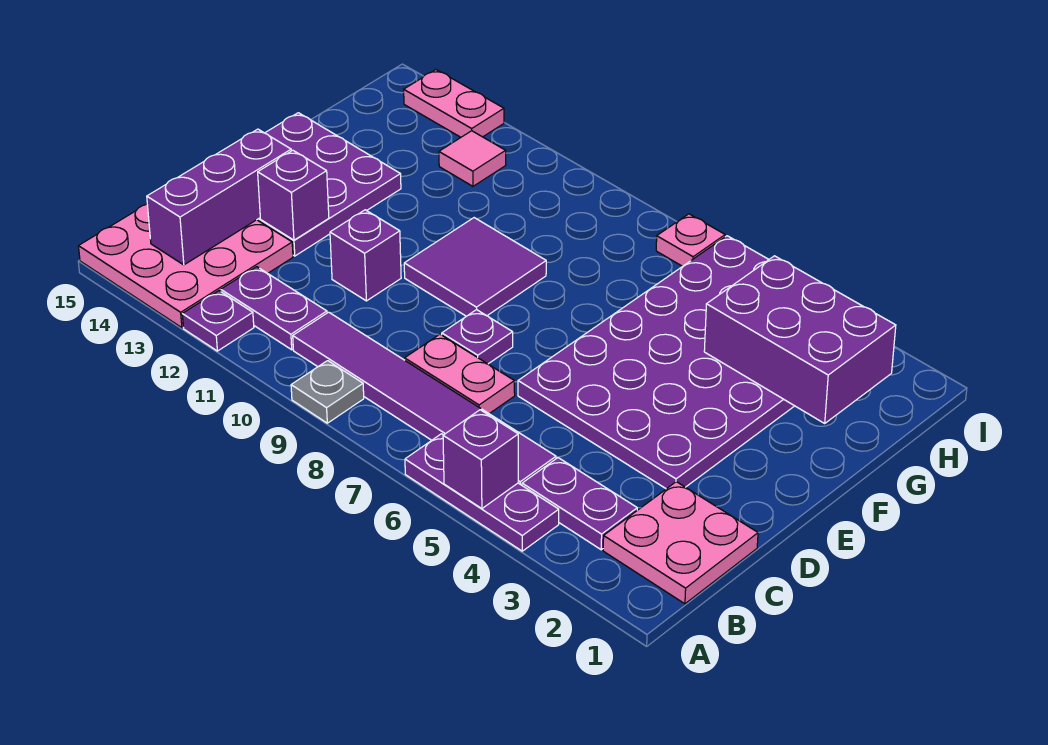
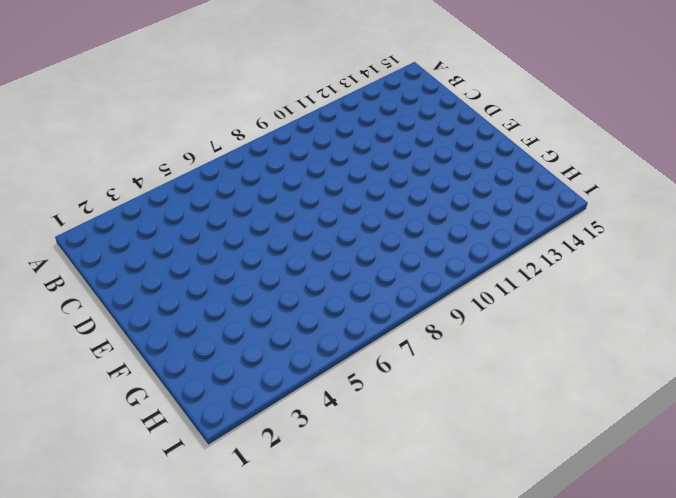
none -> purple 1x3 plate [405,434,559,551]
none -> grey 1x1 plate [291,361,364,423]
none -> purple 1x1 plate [182,291,254,351]

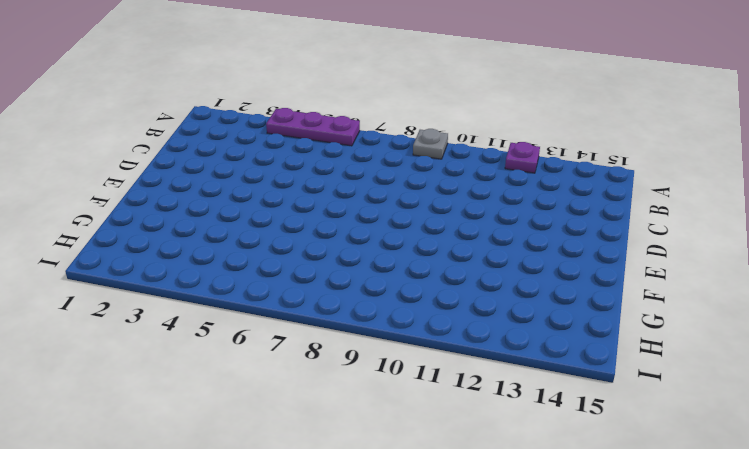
none -> pink 3x3 plate [79,204,293,328]
none -> pink 2x2 plate [603,482,758,604]
none -> purple 1x2 plate [522,458,637,550]

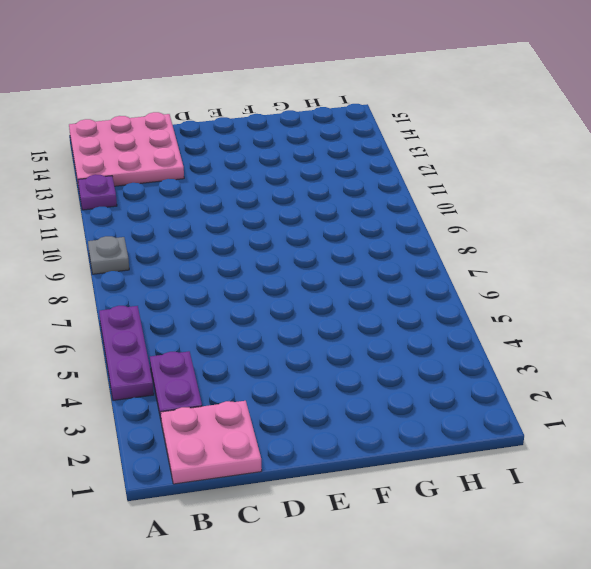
none -> purple 1x6 tile [293,312,556,485]
none -> purple 1x2 plate [221,267,327,350]
none -> pink 1x2 plate [405,334,515,414]

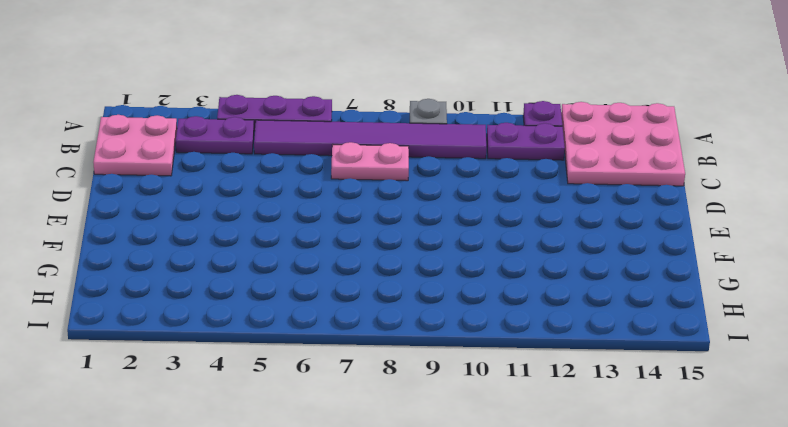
none -> purple 4x6 plate [518,236,794,489]
none -> purple 1x1 plate [442,310,513,364]
none -> purple 1x1 brick [330,210,401,301]

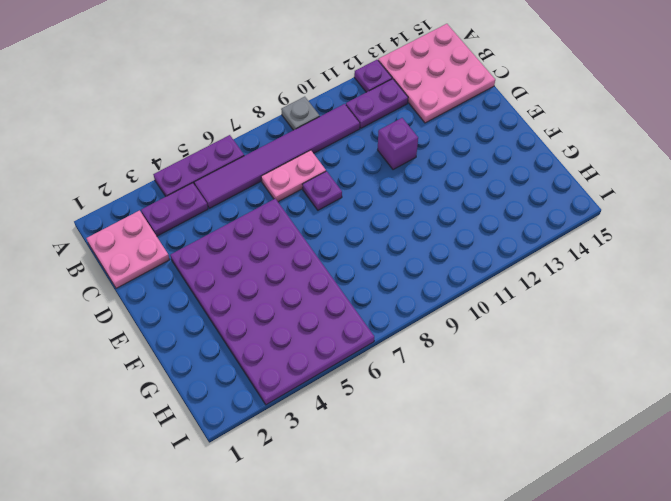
none -> purple 3x3 plate [257,113,401,256]
none -> purple 2x2 tile [404,218,546,316]
none -> pink 1x1 tile [439,131,506,186]

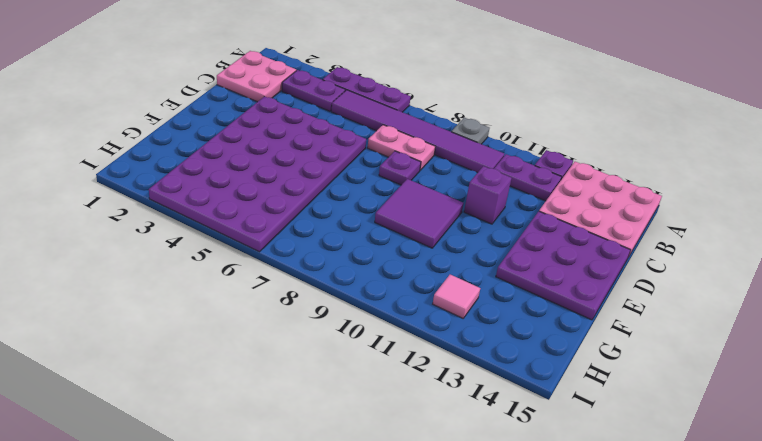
none -> pink 1x1 plate [656,214,725,266]
none -> pink 1x2 plate [404,70,504,137]
none -> purple 1x1 brick [443,410,518,509]

